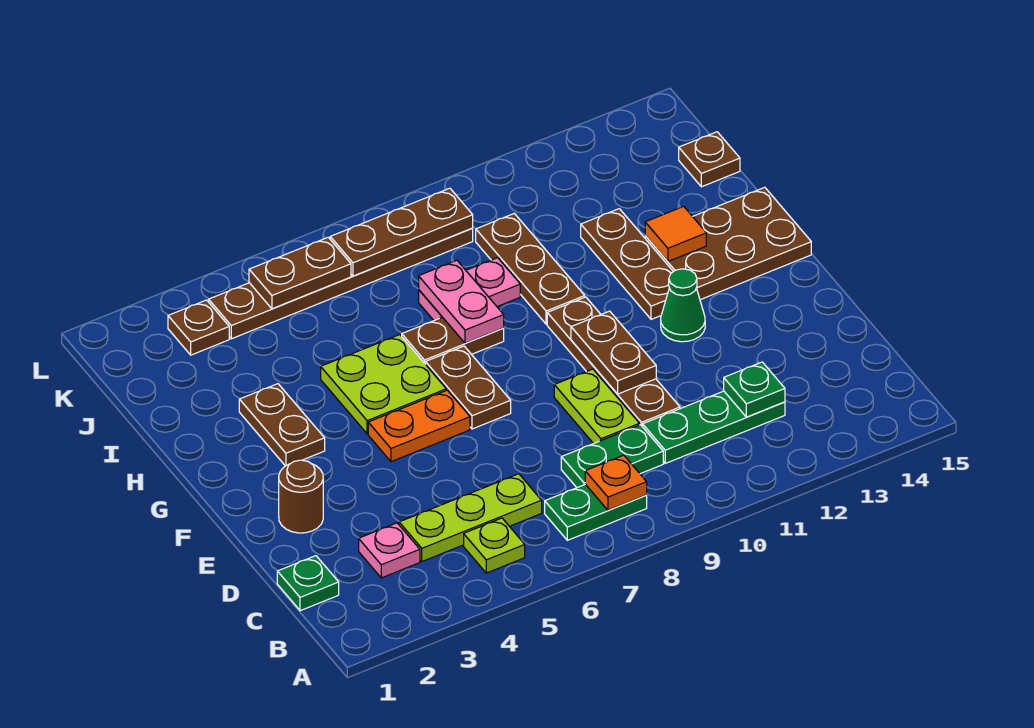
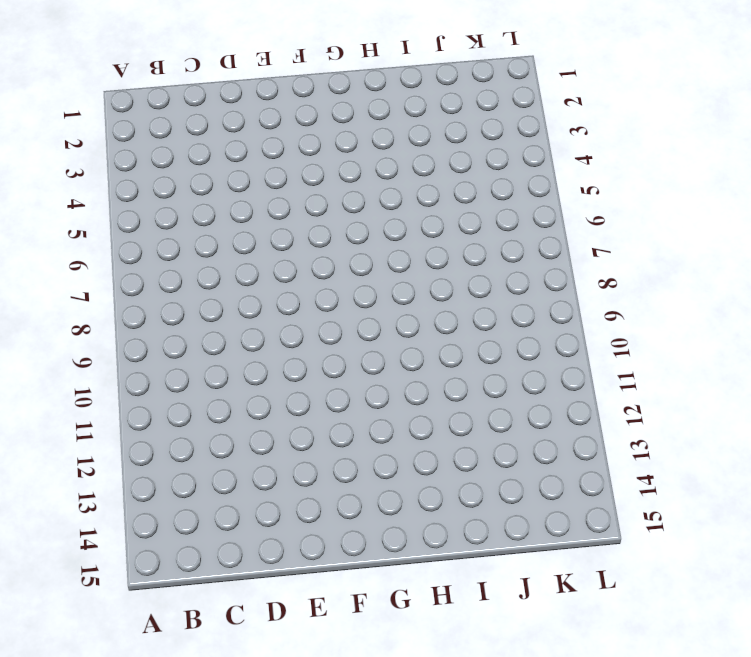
none -> lime 1x1 plate [464,518,525,573]
none -> green 1x2 plate [545,484,647,540]
none -> green 1x1 plate [277,556,339,611]
none -> pink 1x1 plate [359,523,420,578]

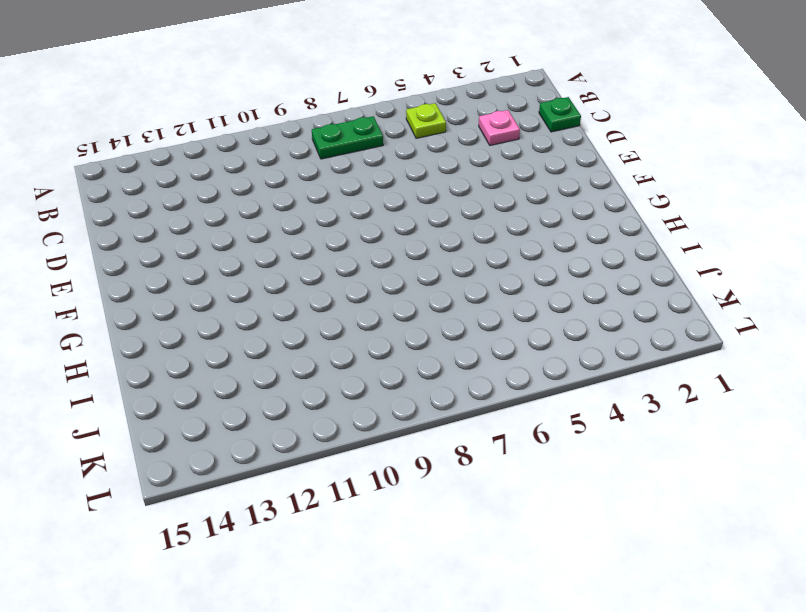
none -> lime 1x3 plate [399,474,542,561]
none -> green 1x2 plate [561,425,663,488]
none -> green 1x3 plate [643,391,785,463]
none -> lime 1x2 plate [554,369,639,444]

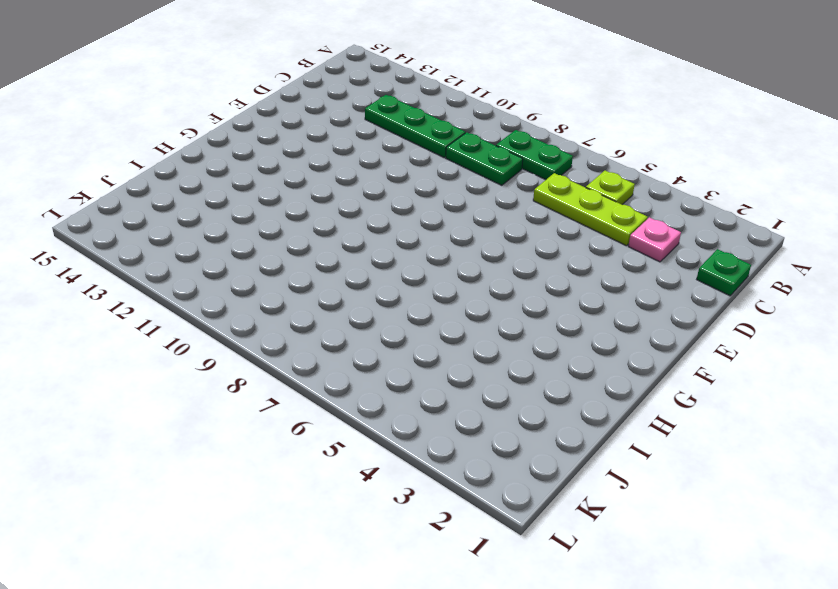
none -> lime 1x2 plate [554,369,639,444]
none -> brown 1x4 plate [547,297,680,427]
none -> brown 1x1 round brick [279,460,323,533]
none -> orange 1x2 plate [368,390,470,462]

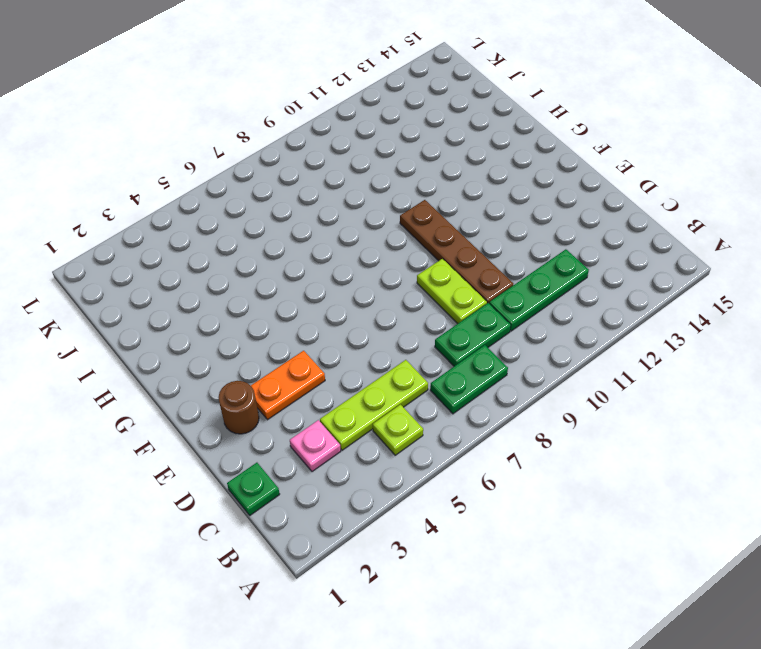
orange 1x2 plate [251,351,325,420] -> orange 1x2 plate moved to [368,390,470,462]
none -> brown 1x2 plate [426,346,511,429]
none -> green 1x1 cone [661,269,705,342]
none -> brown 1x2 plate [239,384,325,466]
none -> lime 2x2 plate [321,335,446,434]

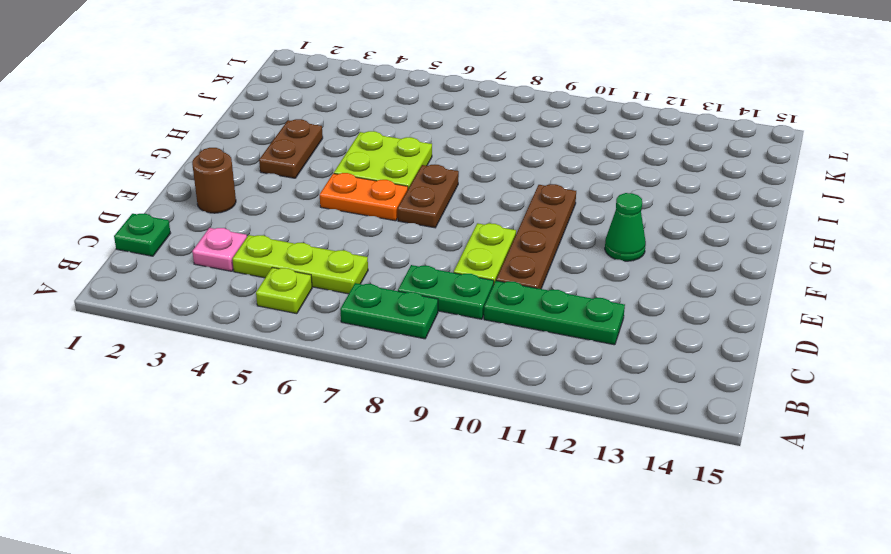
none -> brown 1x3 plate [581,209,673,319]
none -> brown 2x3 plate [645,187,811,300]
none -> brown 1x2 plate [402,317,504,364]
none -> brown 1x3 plate [476,213,585,324]

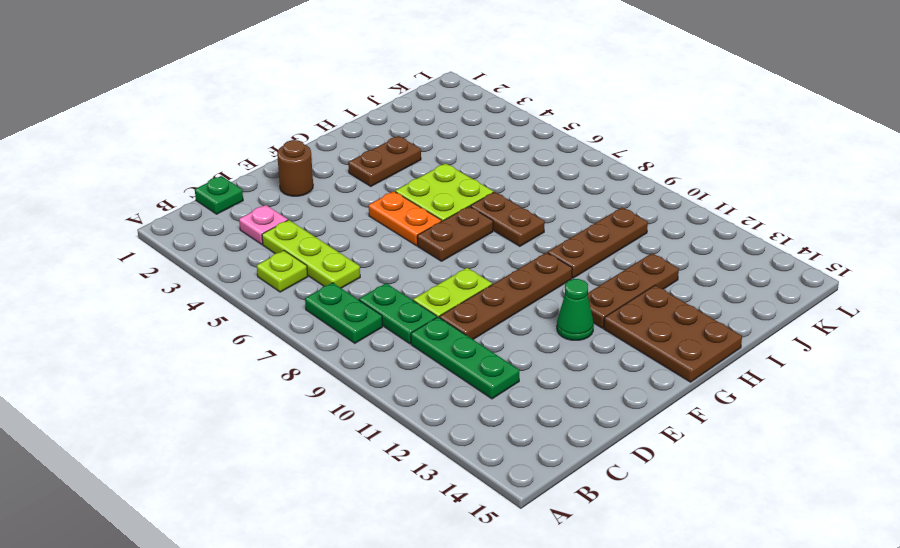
none -> pink 1x2 plate [419,258,520,320]
none -> brown 1x1 plate [679,132,740,187]
none -> brown 1x1 plate [168,300,229,355]
none -> brown 1x6 plate [209,228,473,339]

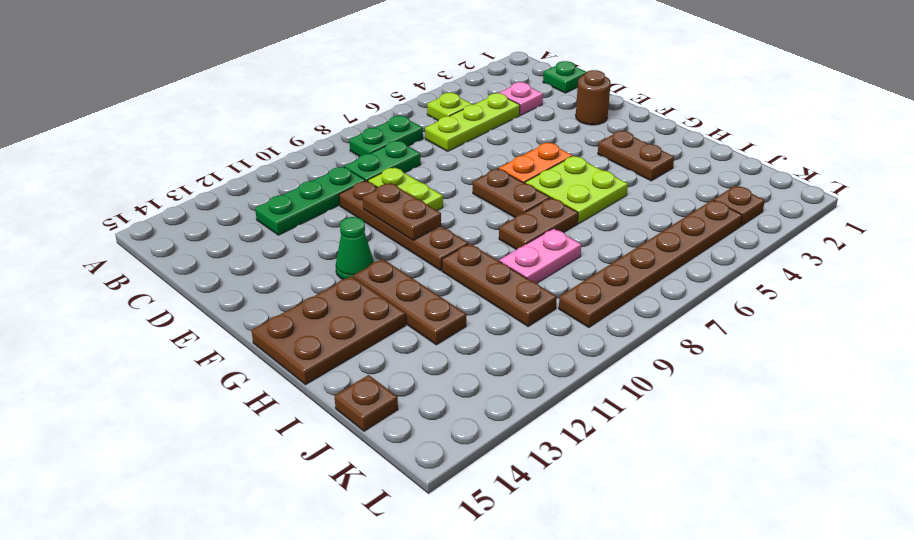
none -> orange 1x1 plate [585,455,647,510]
none -> green 1x1 plate [724,362,785,417]
none -> pink 1x2 plate [419,260,504,343]
none -> orange 1x1 tile [645,206,706,261]

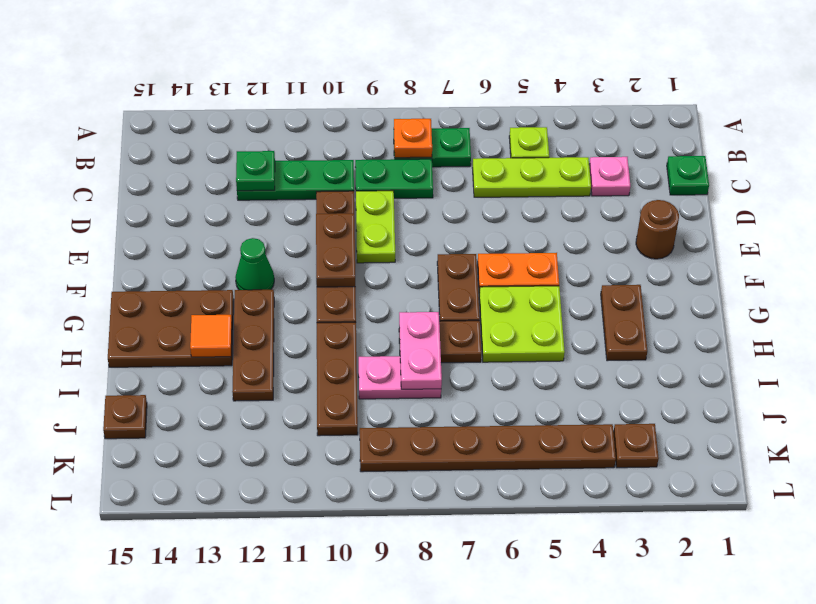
none -> brown 1x2 plate [249,237,351,309]
none -> brown 1x3 plate [330,188,473,276]

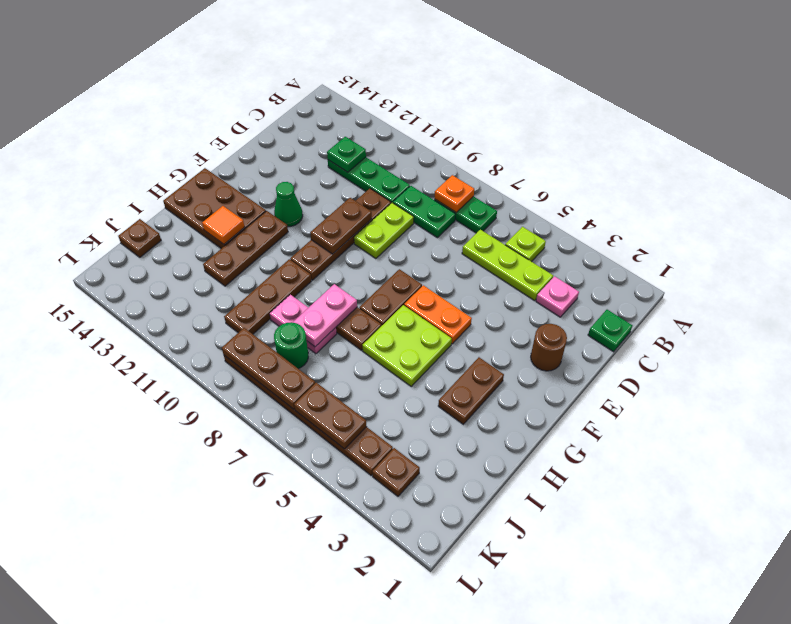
green 1x1 round brick [274,322,308,369] -> none

